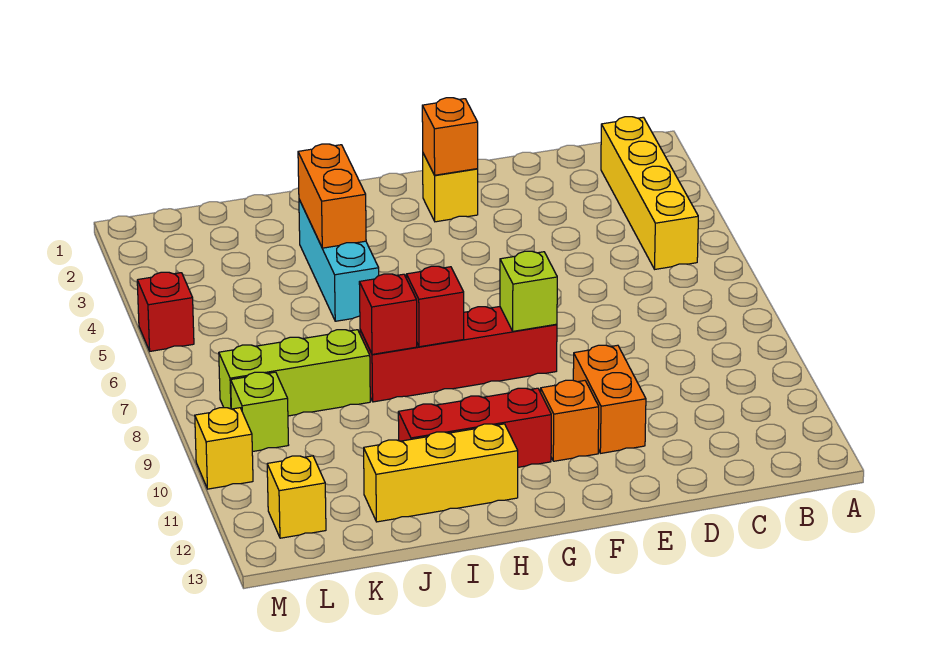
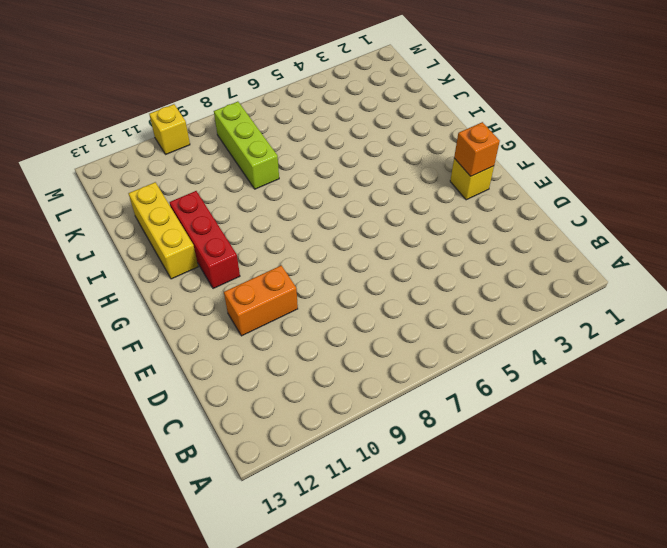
none -> yellow 1x4 brick [601,117,698,269]
none -> red 1x4 brick [360,307,557,402]
none -> orange 1x1 brick [541,380,599,461]

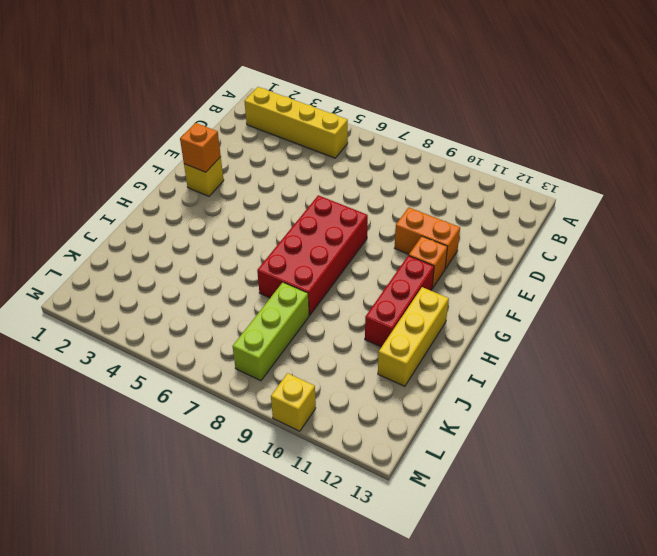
red 2x4 brick [257,195,368,315] -> red 1x4 brick [360,307,557,402]
none -> cyan 1x3 brick [299,200,379,321]
none -> lime 1x1 brick [231,372,288,452]
none -> yellow 1x1 brick [267,456,326,538]

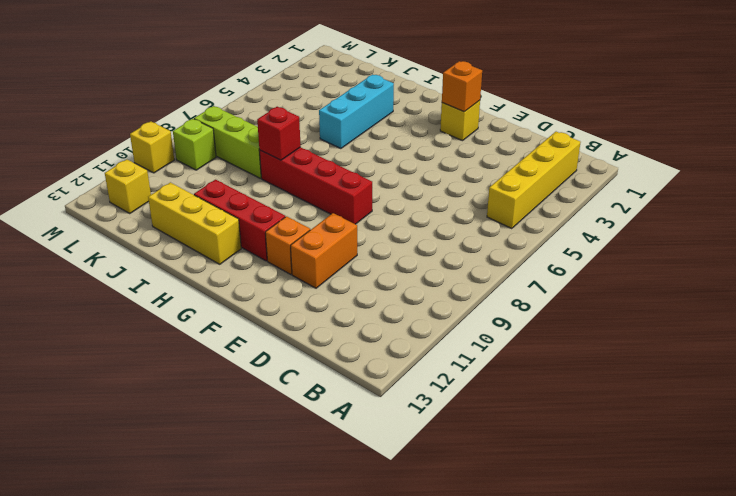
none -> red 1x1 brick [137,272,194,351]
none -> lime 1x1 brick [500,251,557,331]
none -> red 1x1 brick [406,266,464,347]

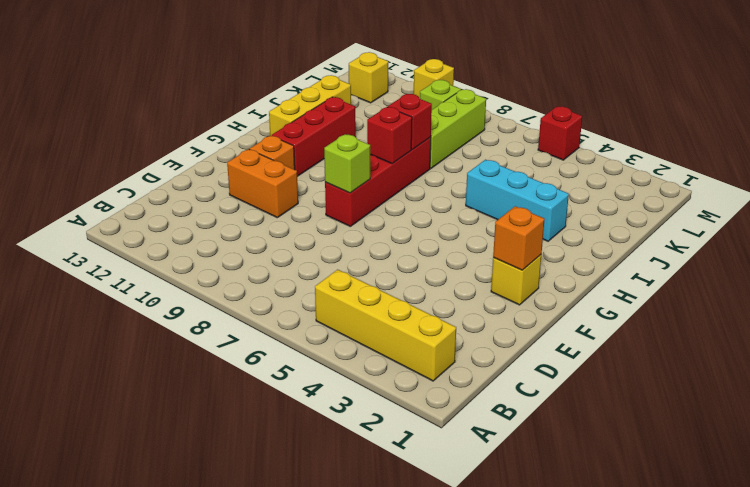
none -> orange 1x2 brick [298,144,366,248]

